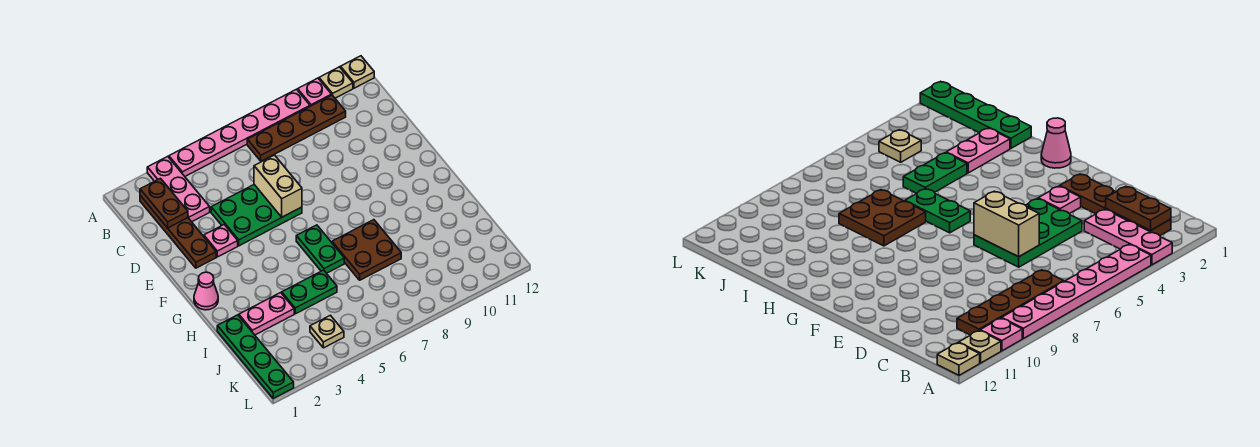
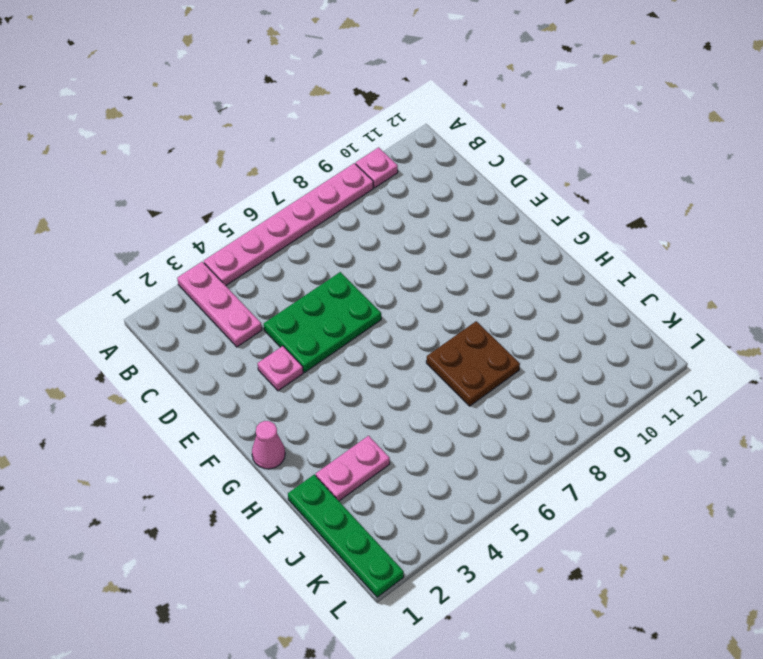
none -> tan 1x1 plate [319,67,353,98]
none -> tan 1x1 plate [341,56,374,88]
none -> brown 1x4 plate [140,195,216,268]

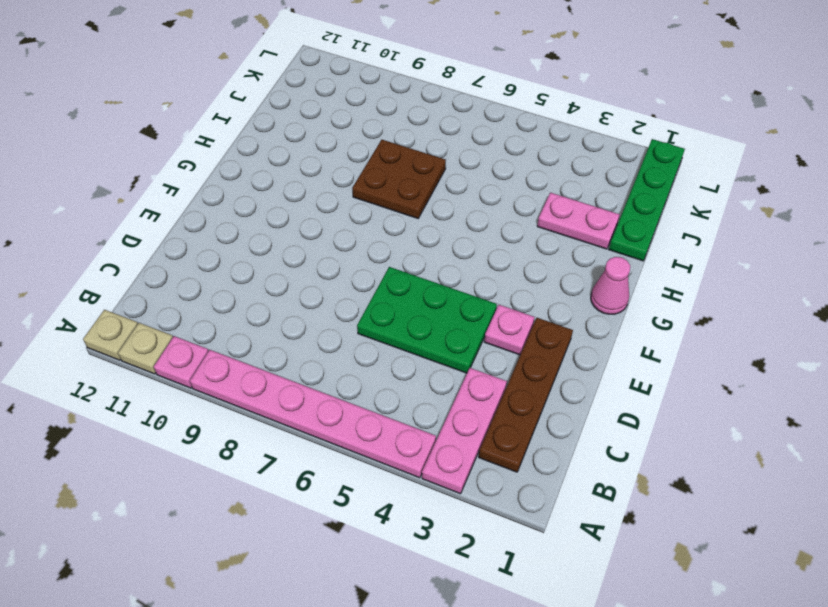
none -> brown 1x4 plate [247,95,346,161]
none -> green 1x2 plate [296,225,344,273]
none -> green 1x2 plate [282,270,337,314]

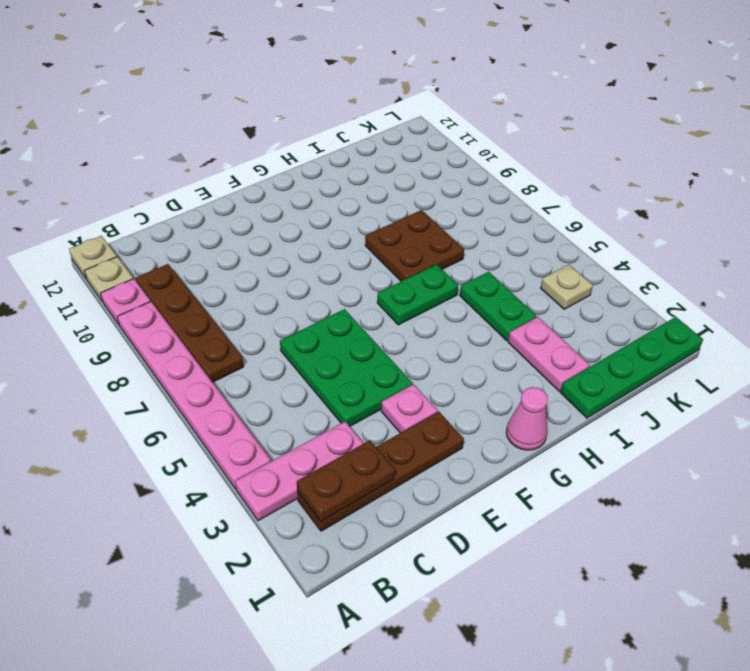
none -> tan 1x2 brick [254,155,302,217]

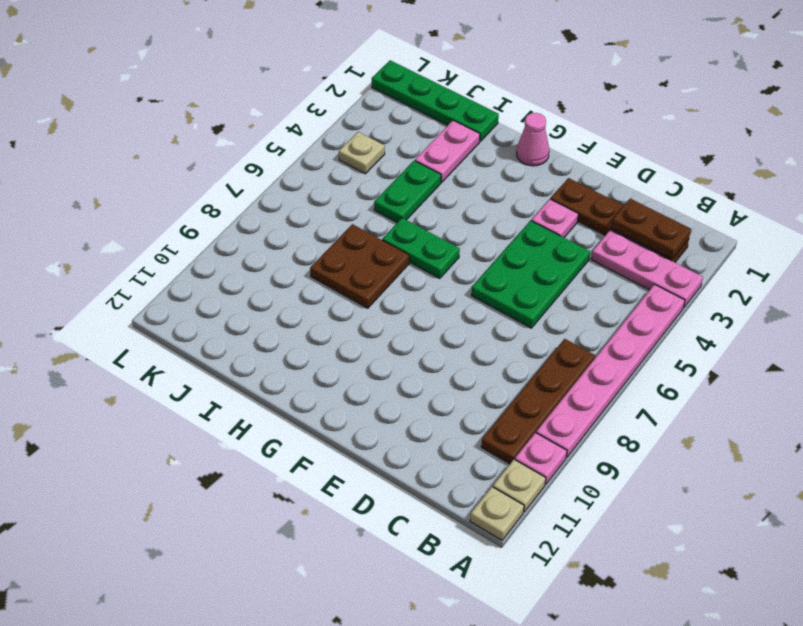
none -> tan 1x2 brick [254,155,302,217]

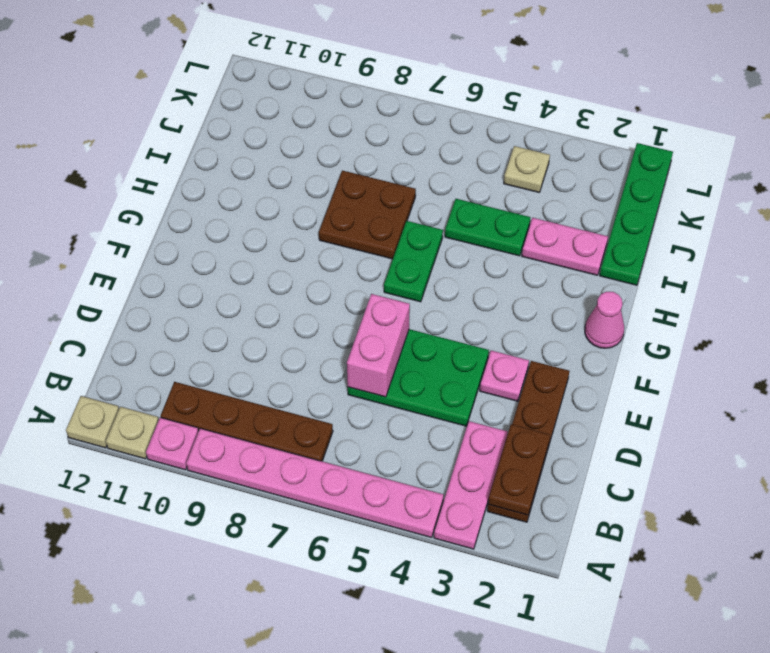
pink 1x2 brick [347,294,410,397] -> tan 1x2 brick [254,155,302,217]

